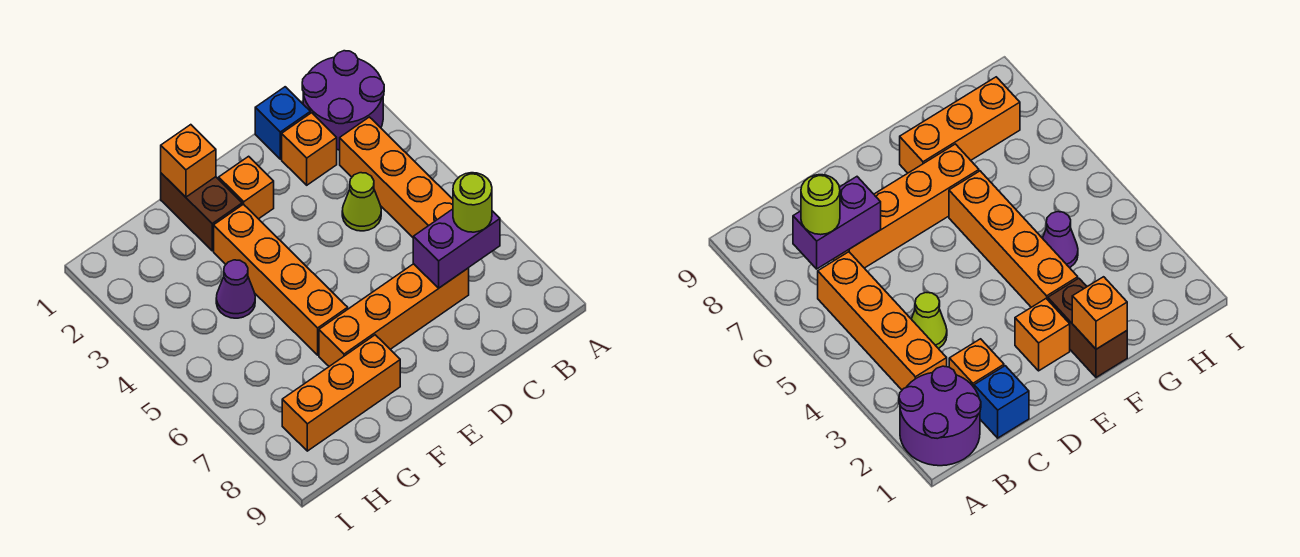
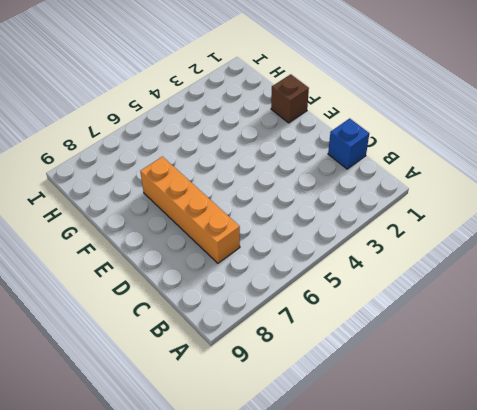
brown 1x1 brick [271,74,309,123] -> brown 1x2 brick [161,173,242,251]
none -> purple 2x2 round brick [302,51,384,150]
none -> orange 1x4 brick [340,117,453,237]
none -> orange 1x1 brick [282,113,337,185]

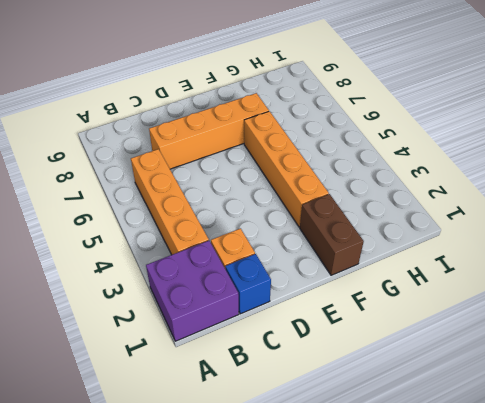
purple 2x2 brick [146,241,239,341] -> purple 2x2 round brick [302,51,384,150]
none -> lime 1x1 cone [342,173,381,231]
none -> orange 1x1 brick [219,156,274,219]
none -> orange 1x3 brick [282,335,400,451]

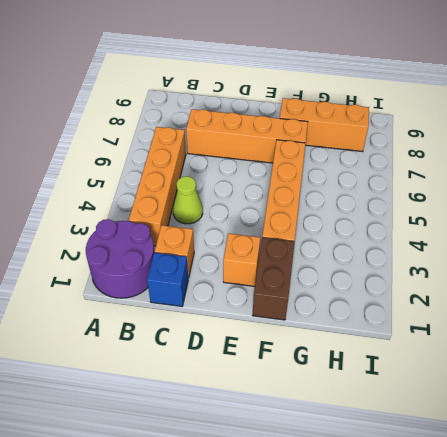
none -> purple 1x1 cone [216,260,255,318]
none -> purple 1x2 brick [413,209,500,288]
none -> orange 1x1 brick [161,125,216,197]

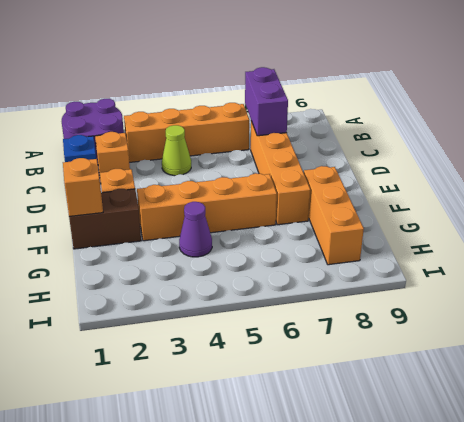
none -> lime 1x1 round brick [453,173,492,232]

